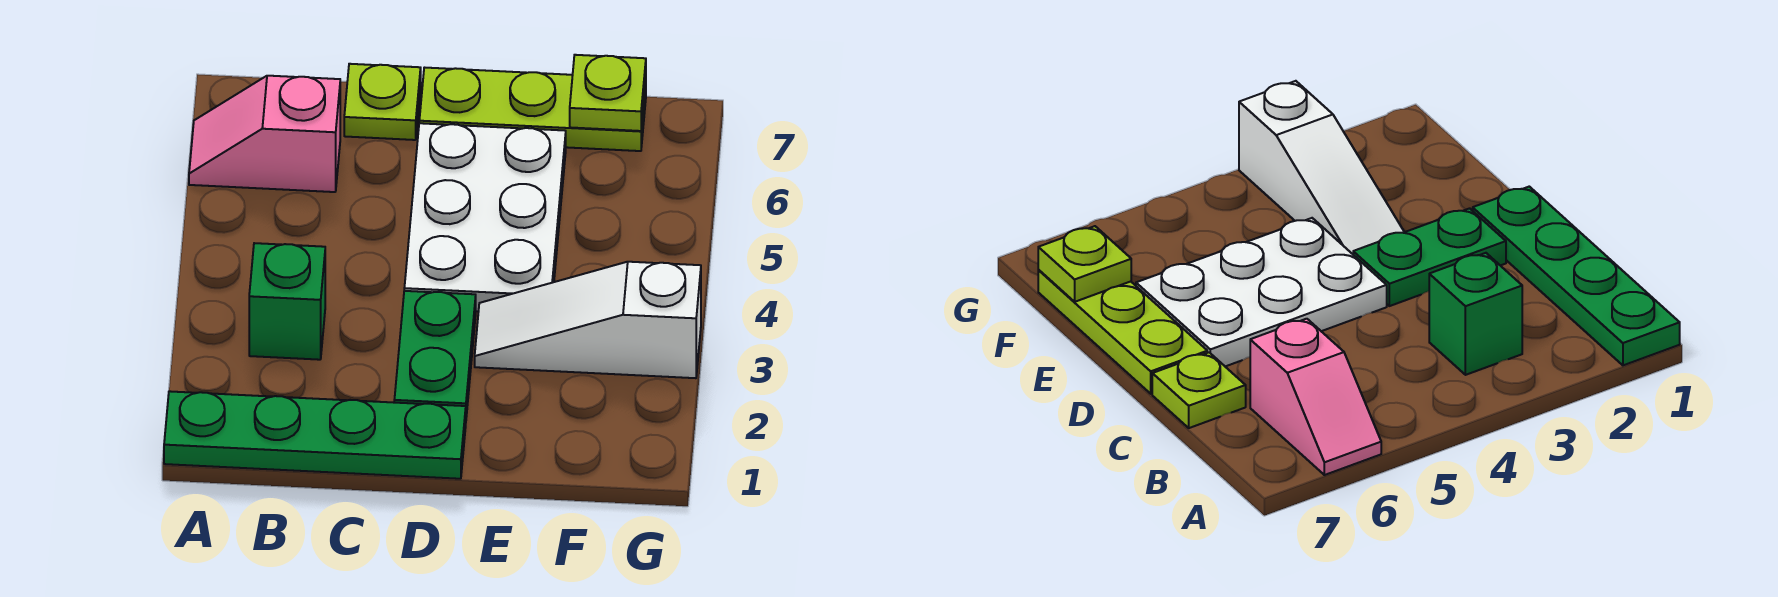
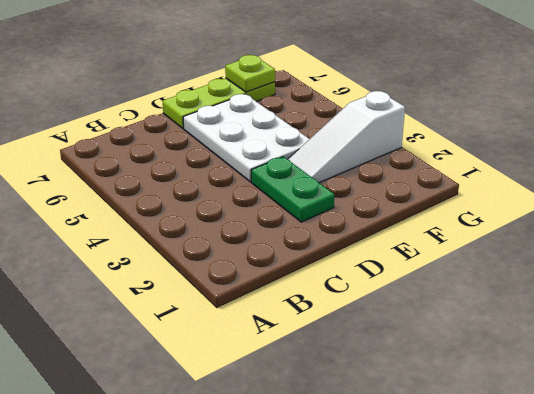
none -> green 1x4 plate [164,391,466,479]
none -> pink 1x2 slope [189,76,340,192]

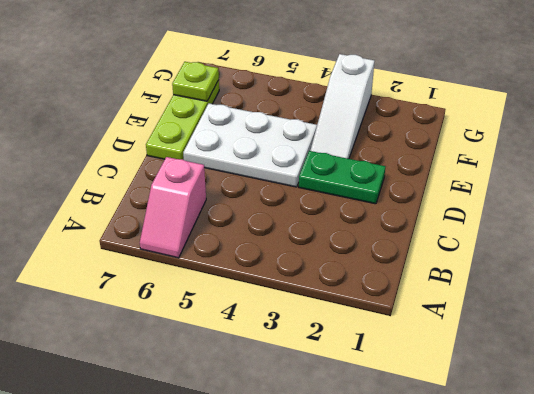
none -> green 1x4 plate [164,391,466,479]
none -> green 1x1 brick [249,243,325,360]

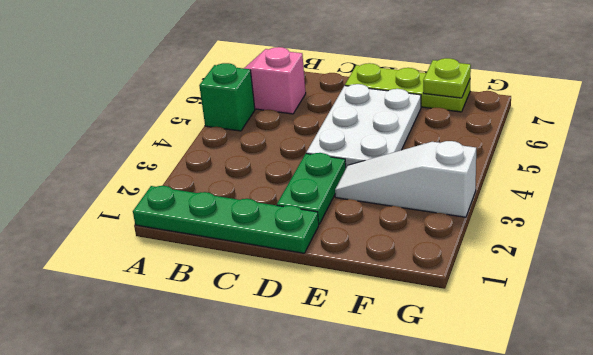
green 1x1 brick [199,63,255,131] -> green 1x1 brick moved to [249,243,325,360]
none -> lime 1x1 plate [344,64,421,140]

